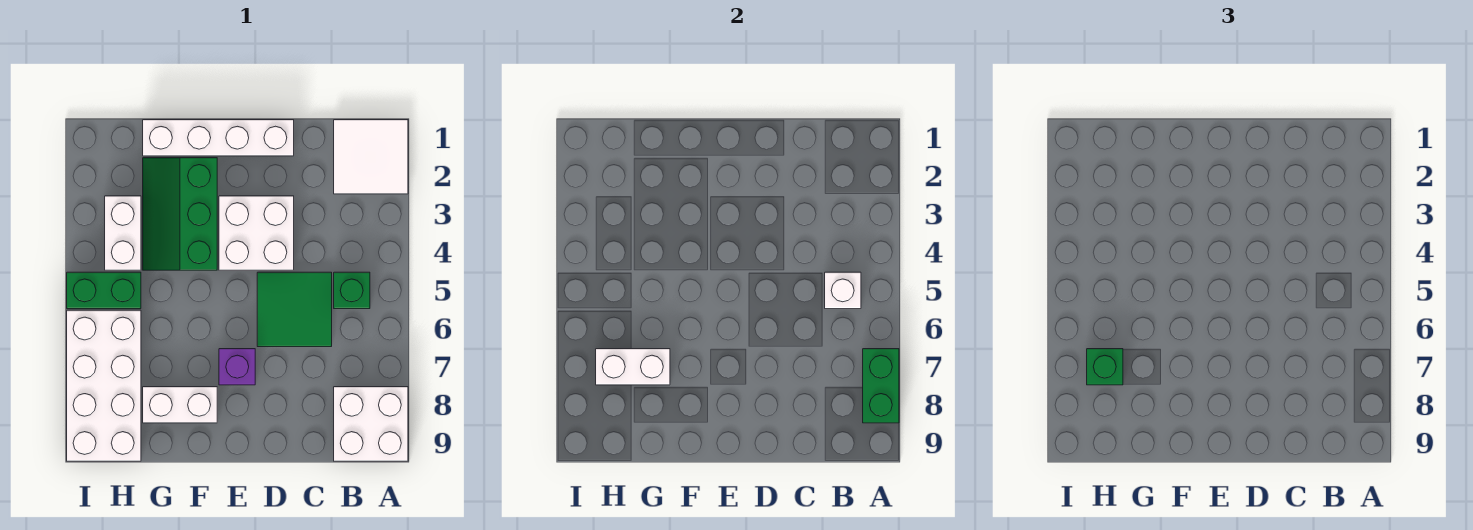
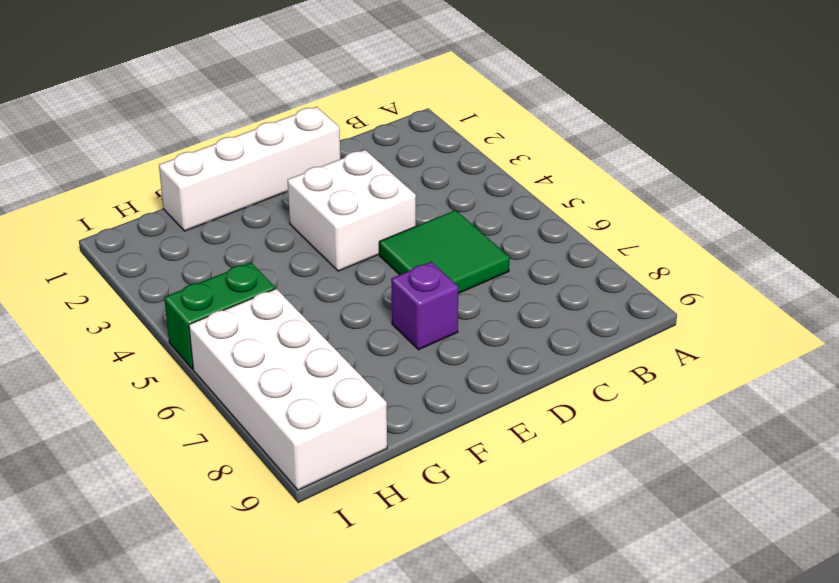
none -> white 2x2 tile [334,120,408,194]
none -> white 2x2 brick [334,387,408,461]
none -> green 1x1 brick [334,272,370,309]

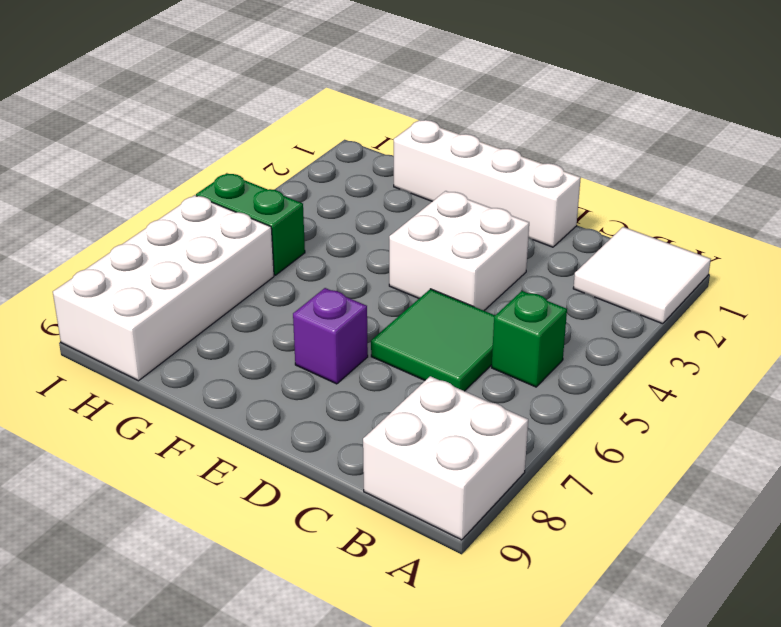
none -> green 2x3 slope [143,158,217,270]
none -> white 1x2 brick [143,387,217,423]
none -> white 1x2 brick [105,196,141,270]

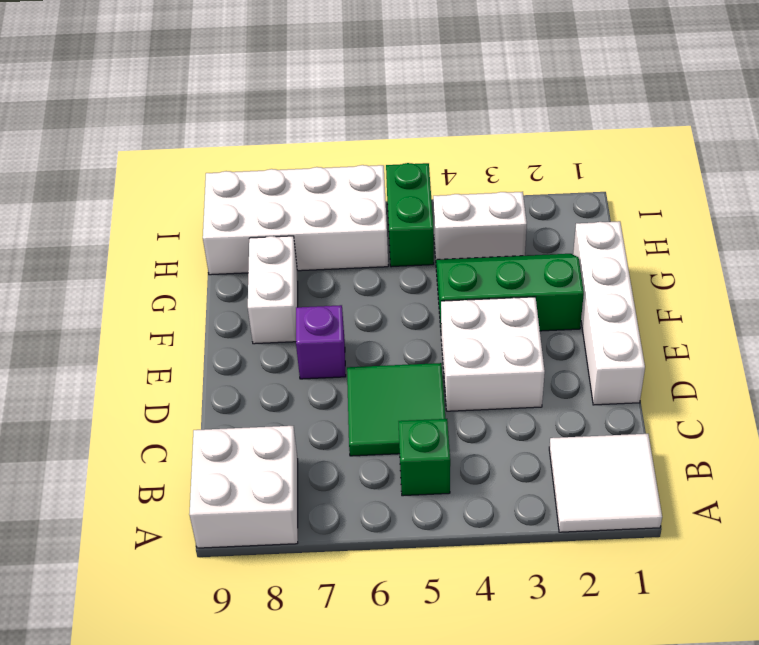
none -> green 1x2 brick [863,349,899,423]
none -> white 1x1 brick [825,272,861,309]
none -> white 1x2 brick [596,349,670,385]

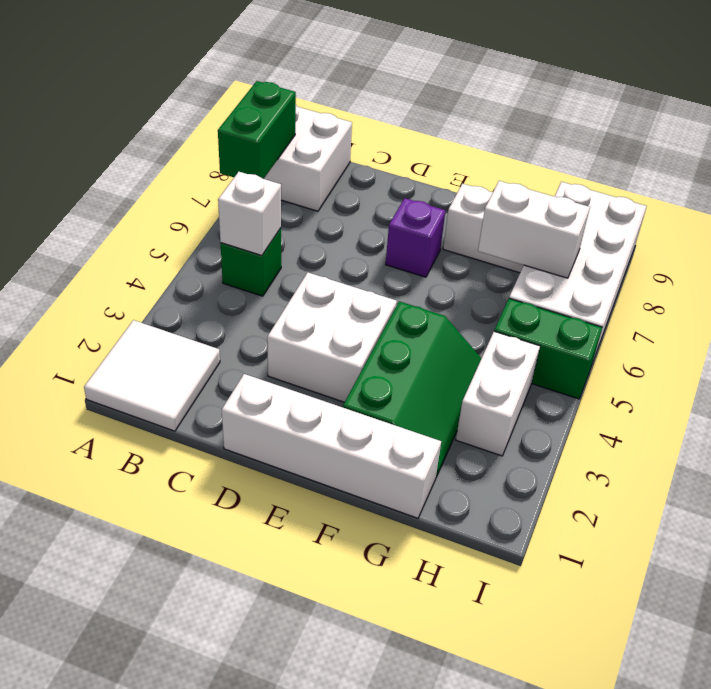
none -> green 2x2 tile [257,272,332,347]
none -> green 1x1 brick [1087,349,1123,385]

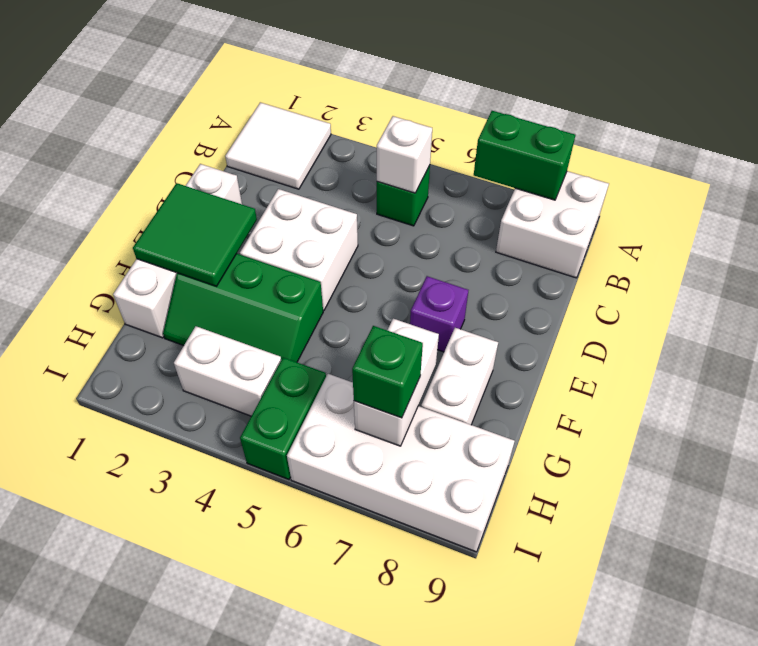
green 2x2 tile [133,183,257,286] -> green 2x2 tile moved to [257,272,332,347]

